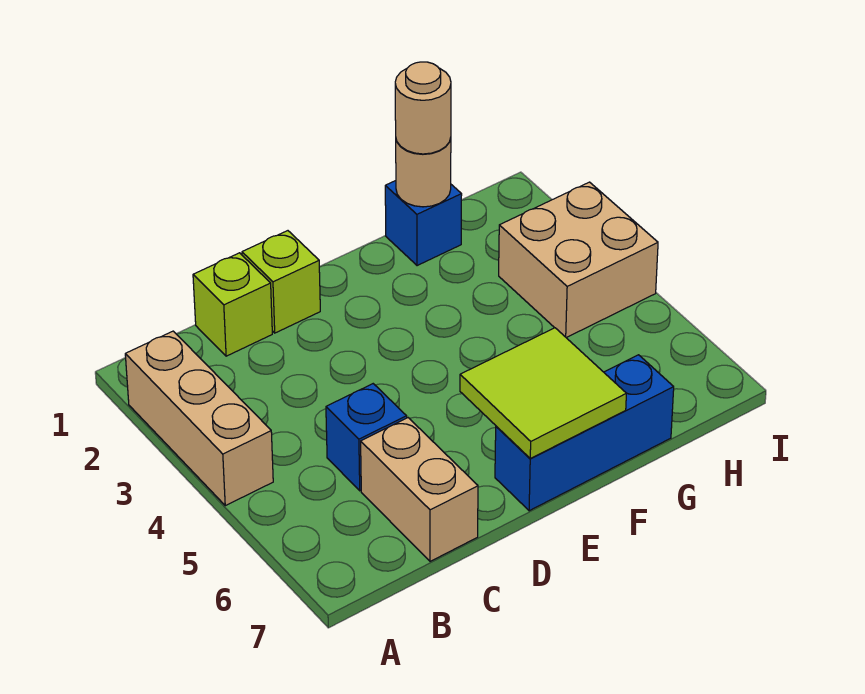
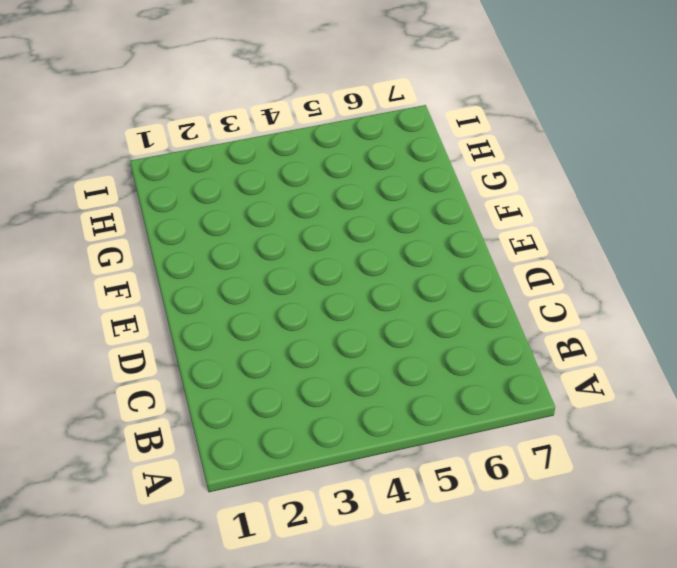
none -> tan 1x3 brick [125,331,273,506]
none -> lime 1x1 brick [193,253,272,356]

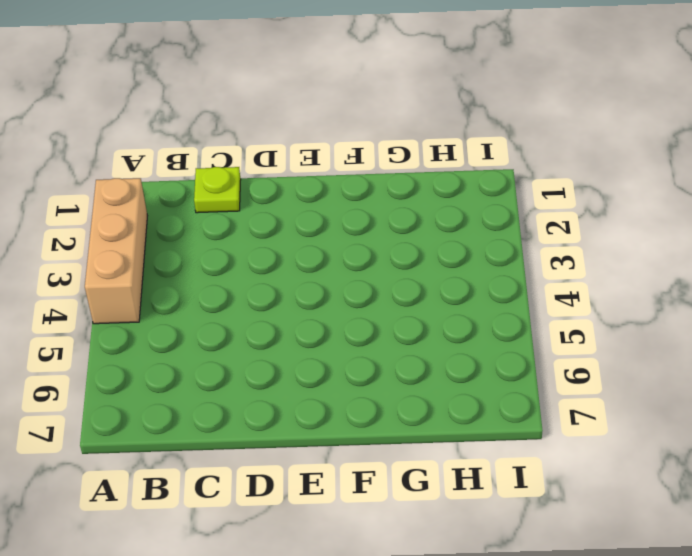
lime 1x1 plate [194,167,241,213] -> lime 1x1 brick [193,253,272,356]
none -> blue 1x1 brick [326,384,407,491]
none -> tan 1x2 brick [361,418,478,561]

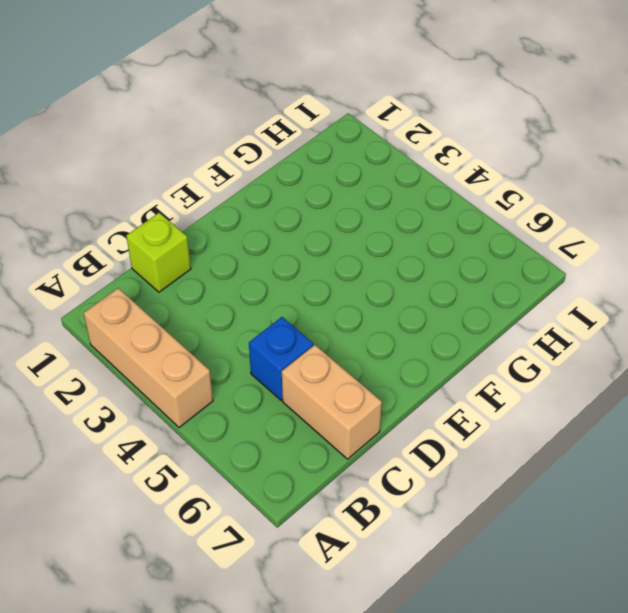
none -> lime 1x1 brick [242,231,320,333]
none -> blue 1x3 brick [495,355,674,511]

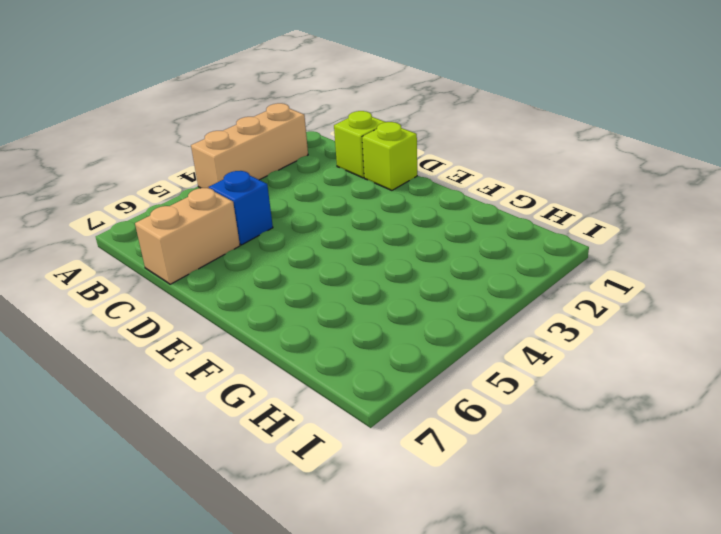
none -> blue 1x3 brick [495,355,674,511]
none -> blue 1x1 brick [385,181,462,266]

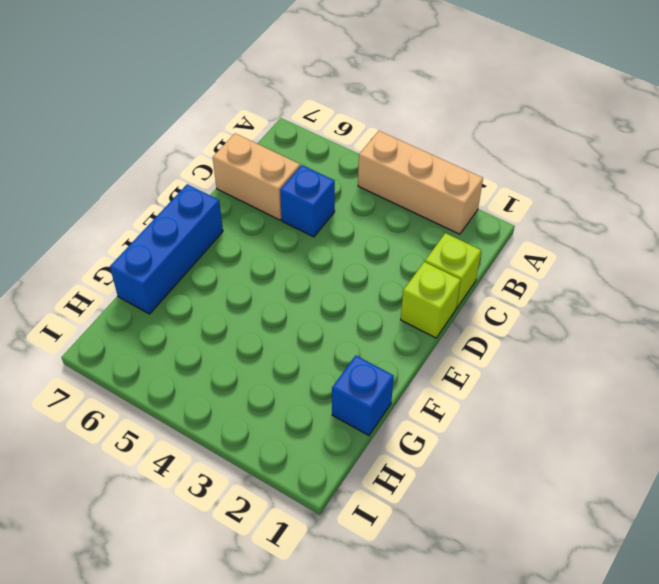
none -> tan 2x2 brick [499,182,658,338]
none -> lime 2x2 tile [460,328,626,458]

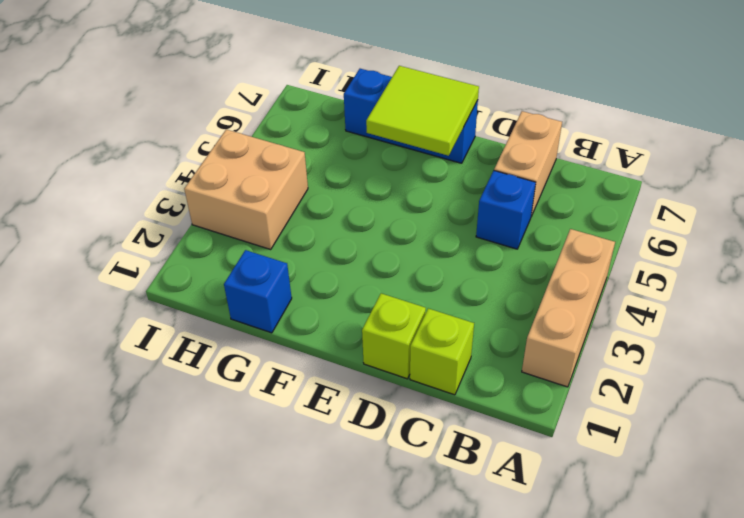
none -> tan 1x1 round brick [396,138,451,207]
none -> tan 1x1 round brick [395,62,451,154]

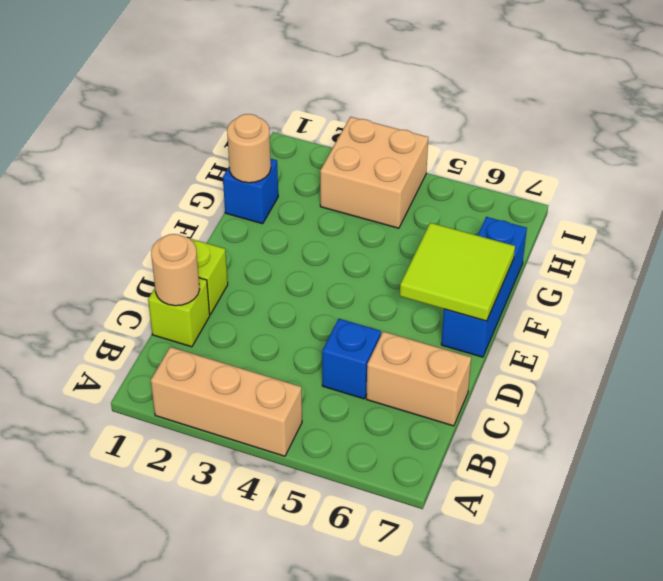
tan 1x1 round brick [151,234,200,306] -> tan 1x1 round brick moved to [395,62,451,154]

